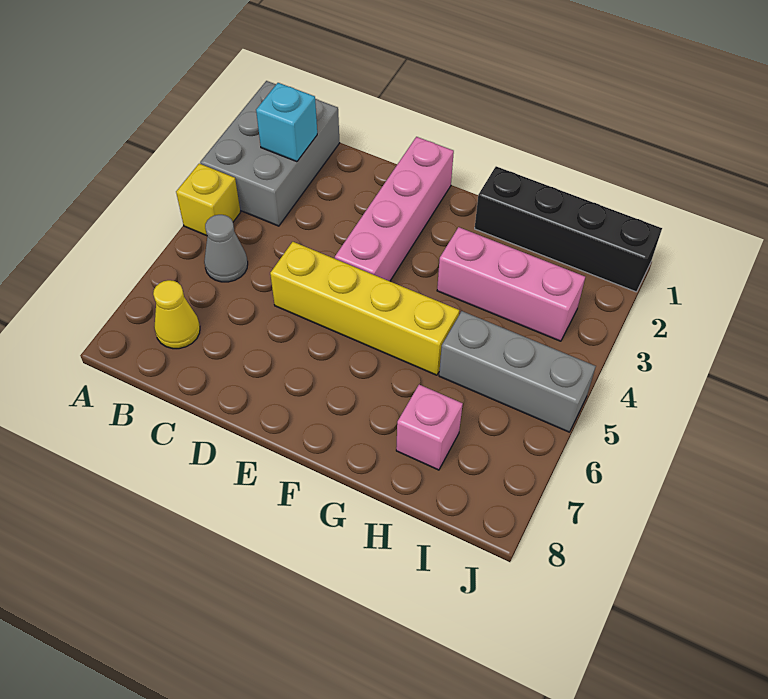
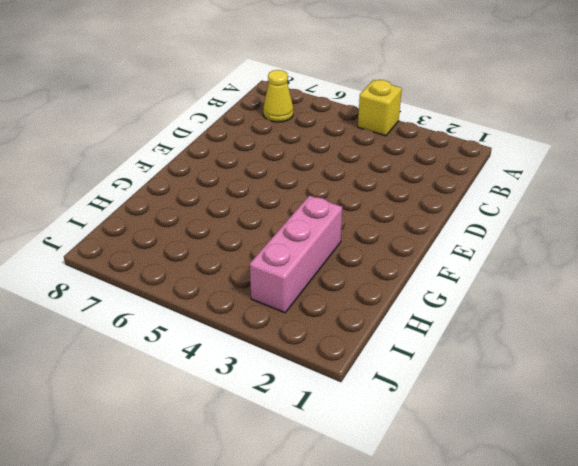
none -> grey 2x3 brick [200,81,340,226]
none -> grey 1x1 cone [204,215,248,282]

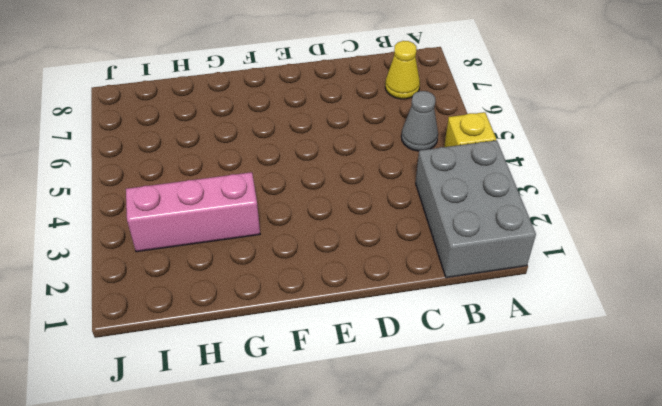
none -> yellow 1x4 brick [270,242,459,375]
none -> pink 1x4 brick [335,137,454,281]

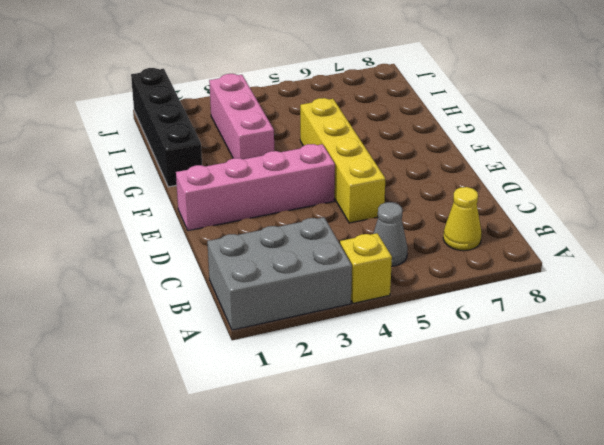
none -> grey 1x3 brick [439,311,596,432]
none -> pink 1x1 brick [396,385,463,470]

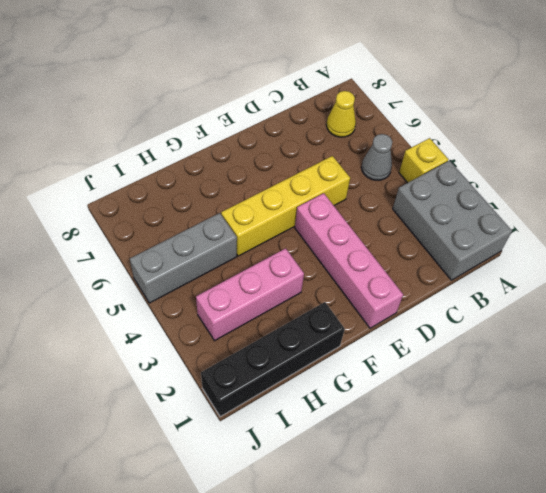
none -> pink 1x1 brick [396,385,463,470]
none -> cyan 1x1 brick [256,83,317,162]

